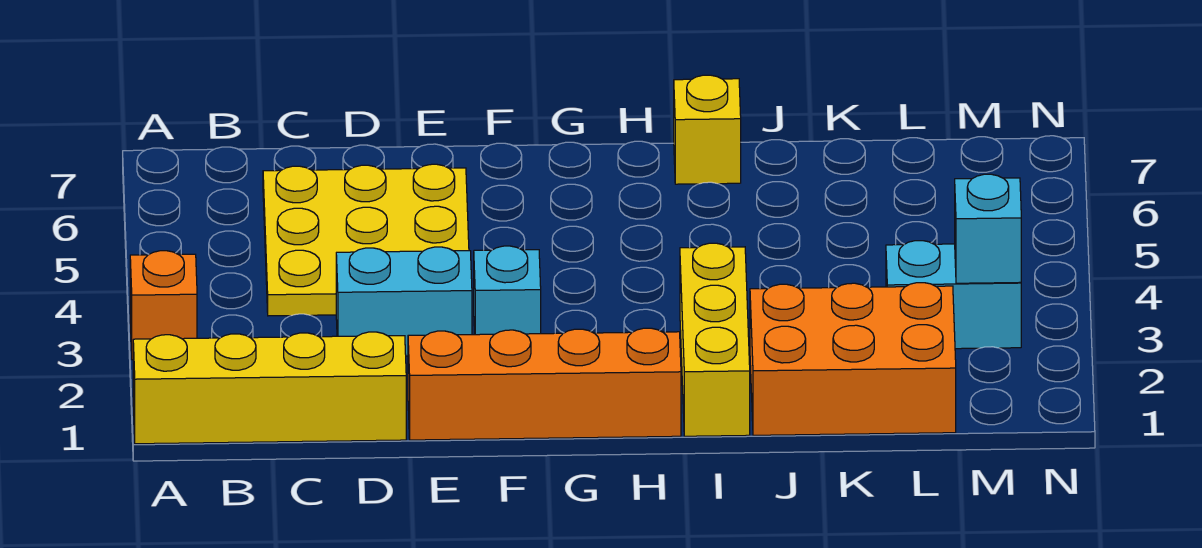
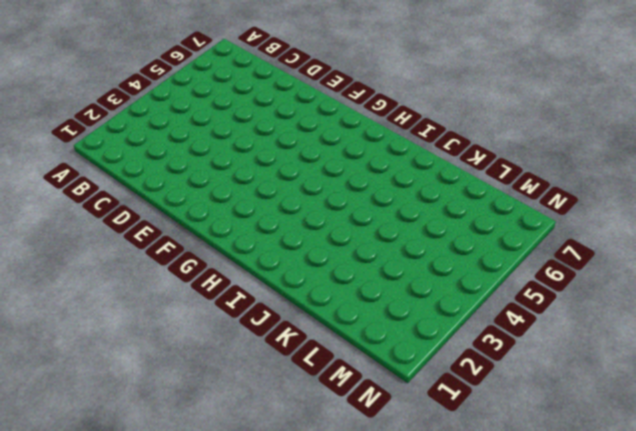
none -> yellow 1x4 brick [133,332,406,444]
none -> orange 1x1 brick [130,251,197,360]

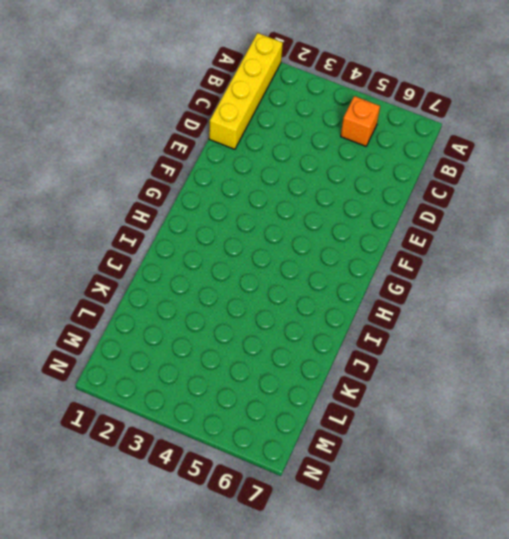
orange 1x1 brick [341,96,380,146] -> orange 1x1 brick moved to [130,251,197,360]
none -> yellow 3x3 plate [263,164,469,316]
none -> cyan 1x2 brick [336,247,472,356]

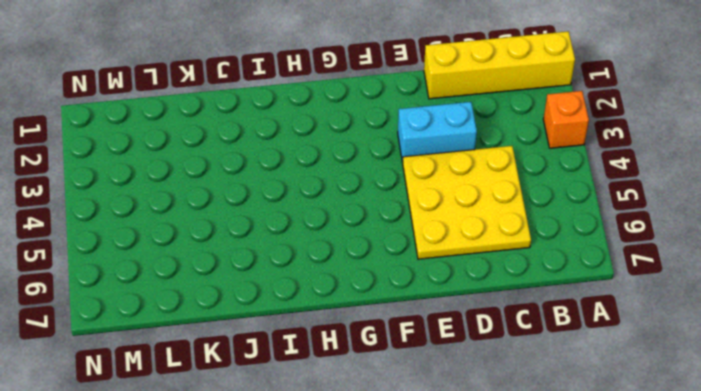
none -> orange 1x4 brick [408,328,681,440]
none -> cyan 1x1 brick [474,246,541,335]

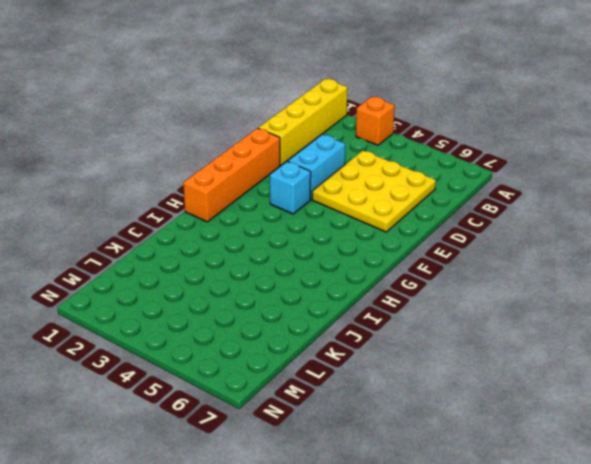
none -> yellow 1x3 brick [680,243,750,436]
none -> yellow 1x1 brick [674,75,741,184]

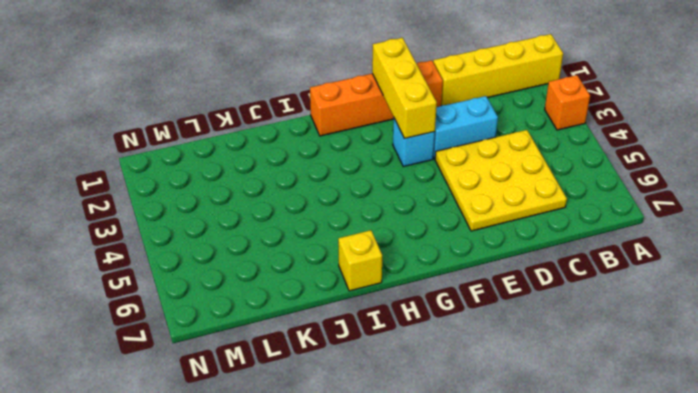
yellow 1x3 brick [372,38,437,139] -> yellow 1x3 brick moved to [680,243,750,436]
none -> orange 2x3 brick [750,283,956,435]
none -> cyan 1x2 brick [886,241,1021,349]

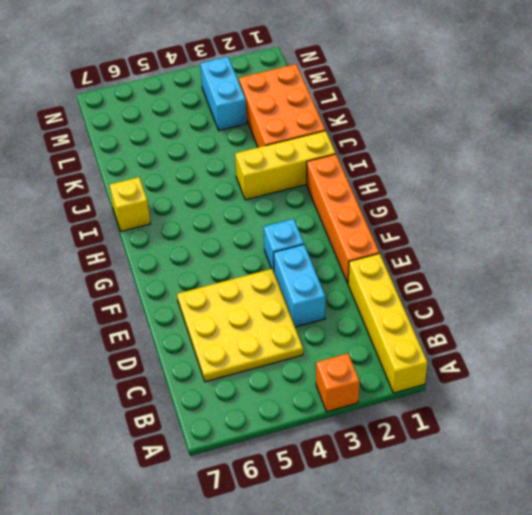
none -> cyan 1x1 brick [955,174,1021,283]

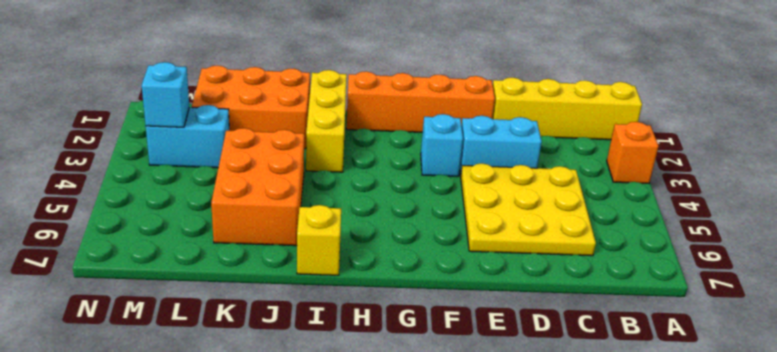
orange 2x3 brick [211,128,304,246] -> none

